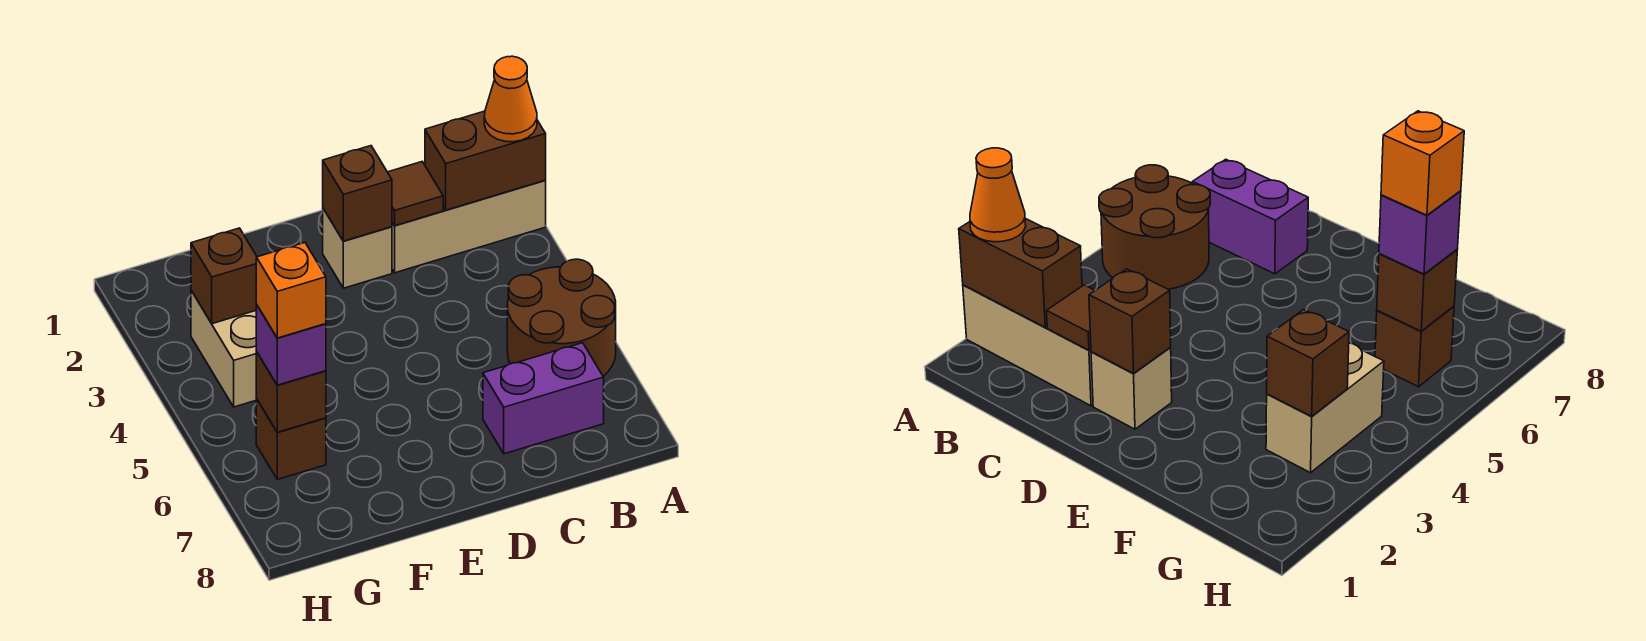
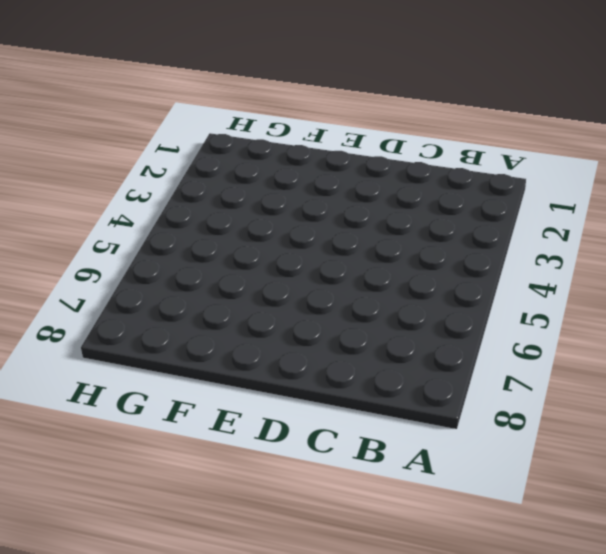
none -> tan 1x3 brick [392,180,546,273]
none -> brown 2x2 round brick [507,259,616,376]
none -> purple 1x2 brick [483,343,604,454]

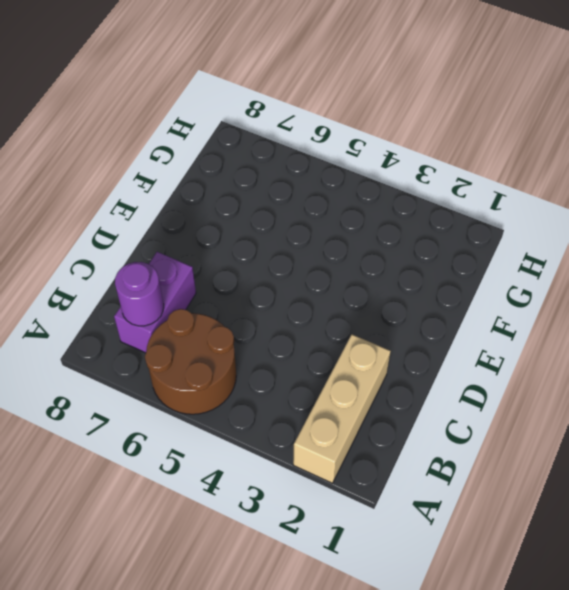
purple 1x1 round brick [115,262,164,326] -> none
none -> tan 1x1 brick [323,209,392,288]
none -> tan 1x2 brick [191,290,257,407]
none -> brown 1x1 brick [256,399,326,479]

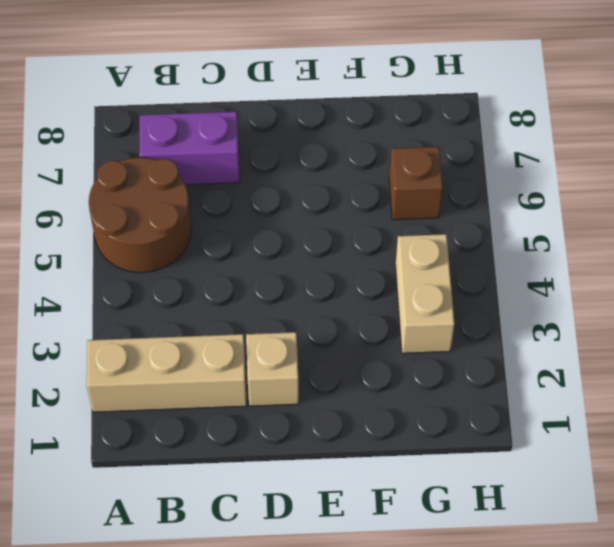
none -> brown 1x2 brick [425,111,546,210]
none -> brown 1x1 tile [388,162,443,226]
none -> brown 1x1 brick [323,146,392,241]

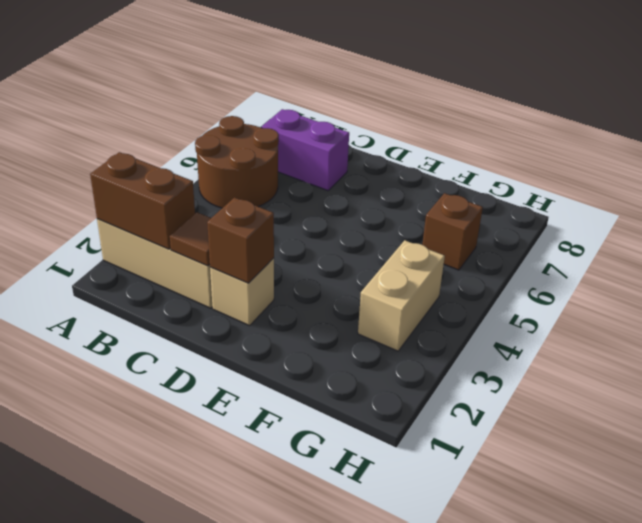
none -> brown 1x1 brick [191,228,257,324]
none -> brown 1x1 brick [256,352,326,432]
none -> orange 1x1 cone [484,56,537,142]

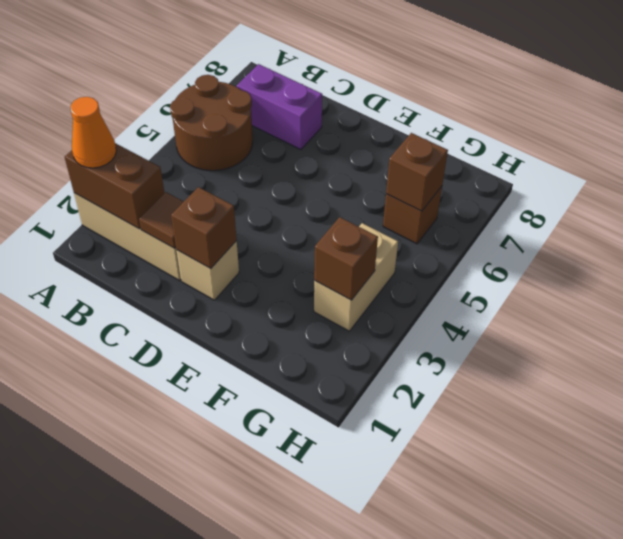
none -> purple 1x1 brick [256,305,326,385]
none -> orange 1x1 brick [256,243,326,338]

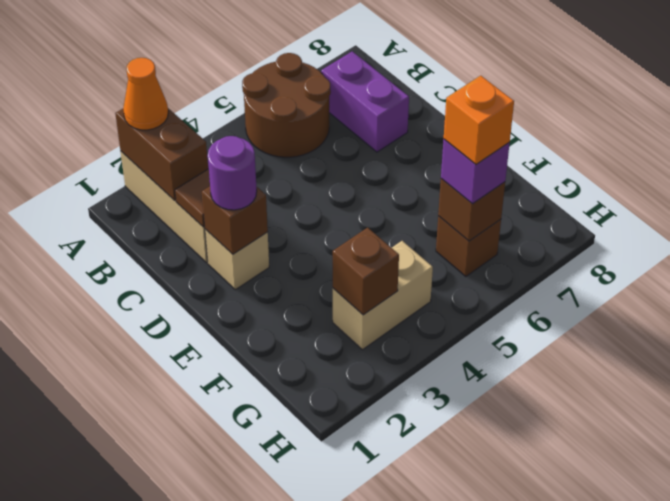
purple 1x1 round brick [208,136,257,210] -> none

